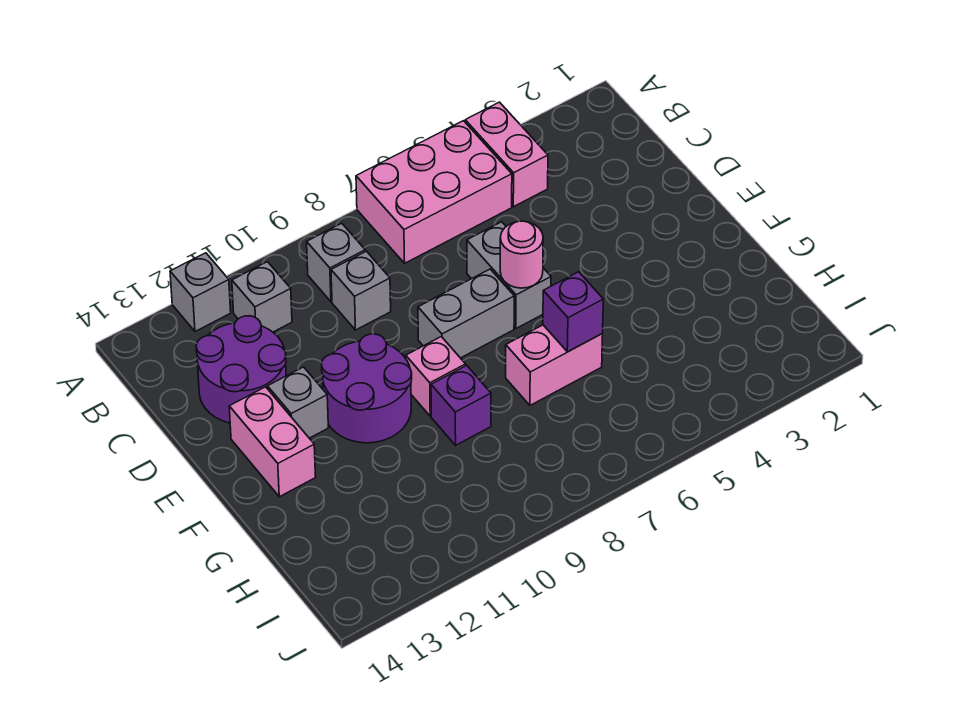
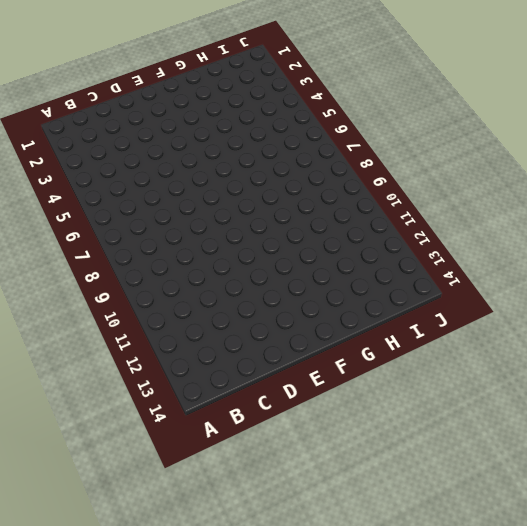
none -> pink 1x2 brick [465,102,548,207]
none -> pink 2x3 brick [356,121,512,263]
none -> grey 1x1 brick [170,253,231,332]

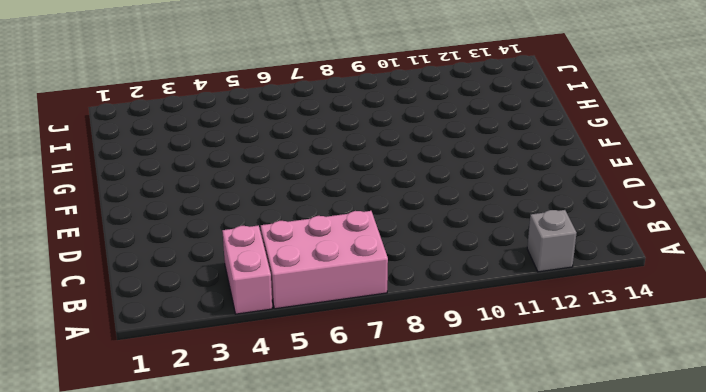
none -> grey 1x1 brick [307,223,365,302]
none -> grey 1x1 brick [232,262,292,332]
none -> grey 1x1 brick [331,251,391,330]

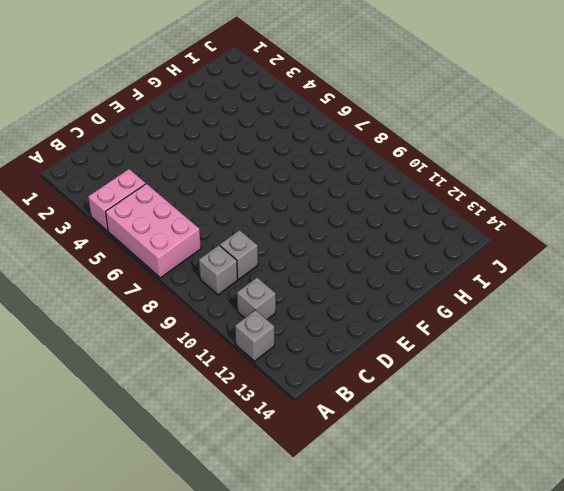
none -> purple 2x2 round brick [196,316,286,423]
none -> grey 1x2 brick [467,222,551,328]
none -> grey 1x2 brick [418,269,514,358]

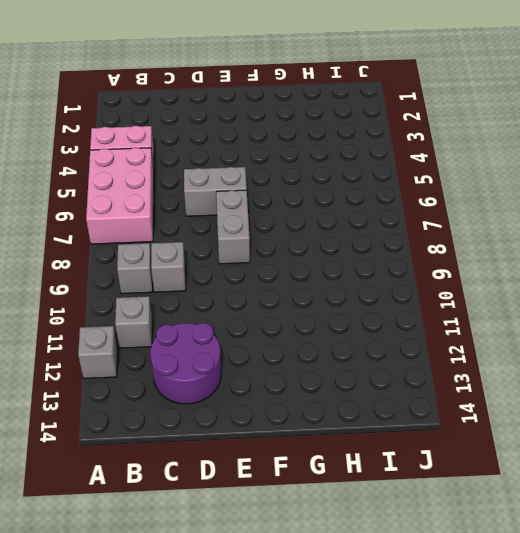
none -> purple 2x2 round brick [322,334,412,443]
none -> grey 1x1 brick [268,367,328,438]
none -> pink 1x2 brick [229,387,316,497]

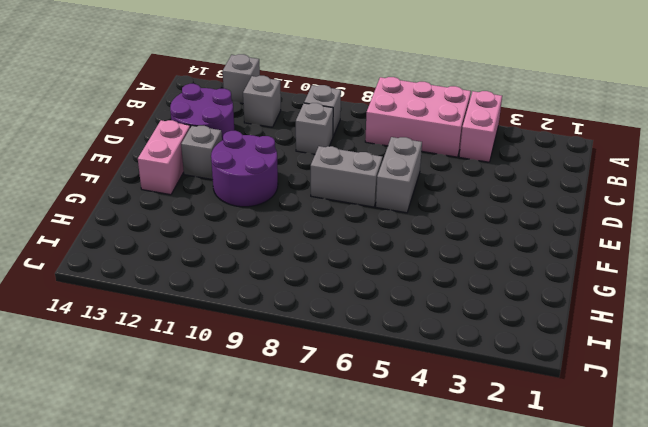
none -> pink 1x1 brick [406,337,466,416]
none -> pink 1x2 brick [506,325,603,405]
none -> purple 1x1 brick [431,365,491,445]

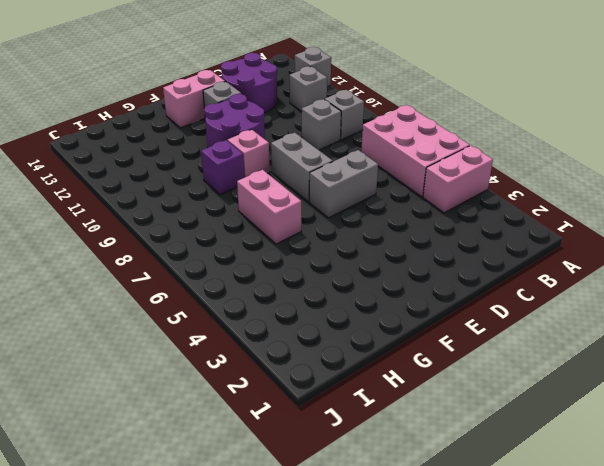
none -> pink 1x1 round brick [500,221,543,288]
none -> purple 1x1 brick [543,272,603,352]

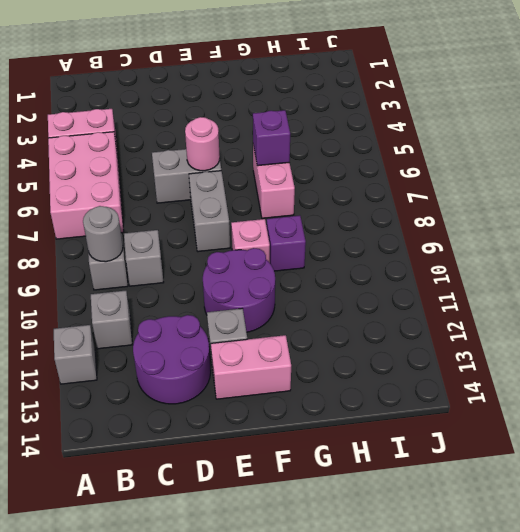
grey 1x1 round brick [83,206,123,262] -> none

